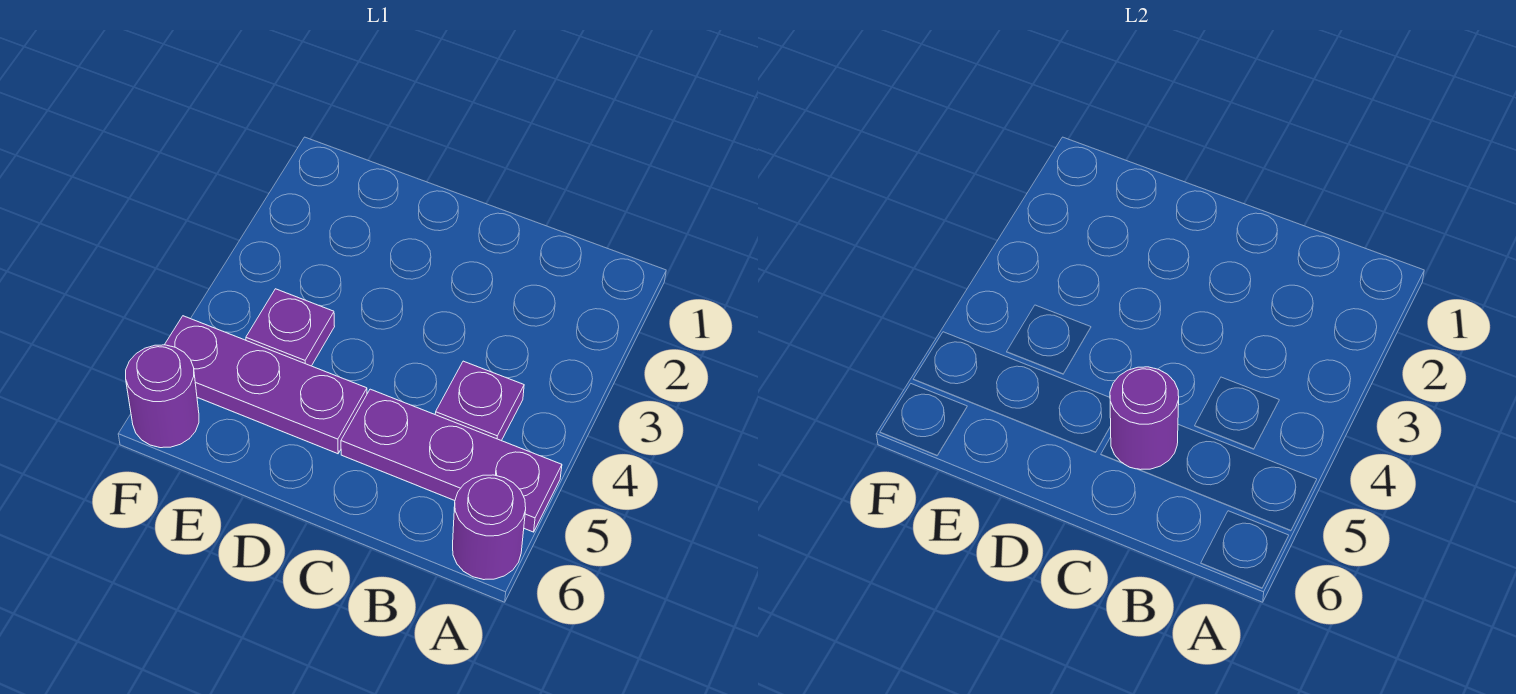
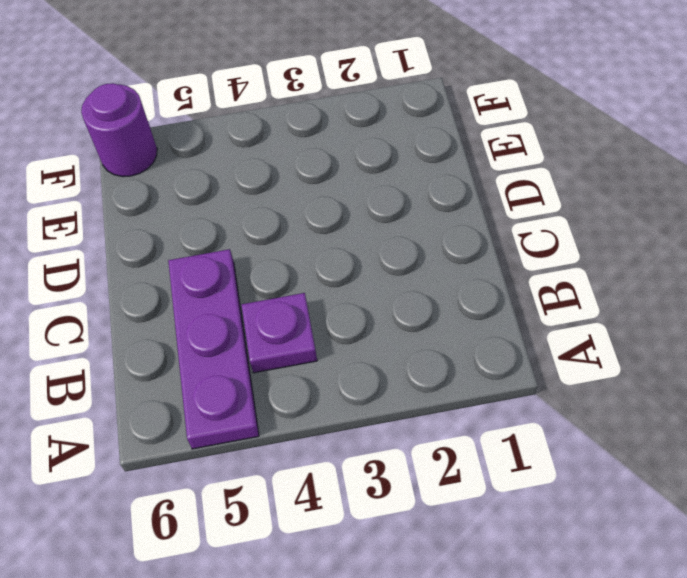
none -> purple 1x1 round brick [453,475,526,580]
none -> purple 1x3 plate [165,316,367,454]

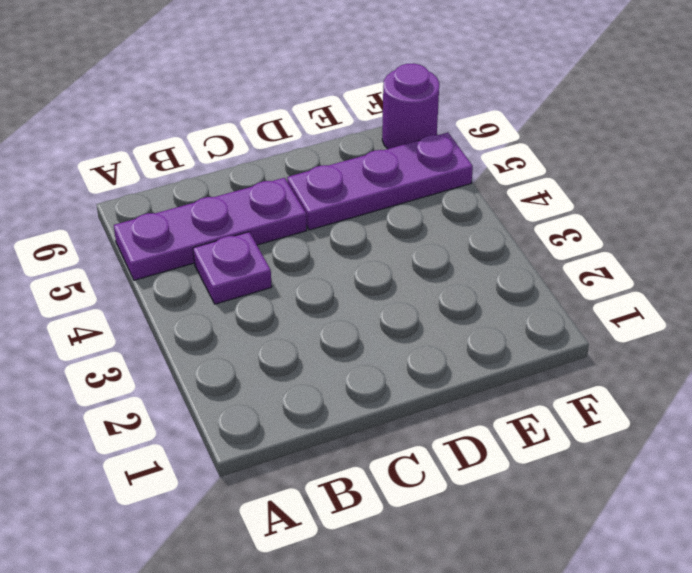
none -> purple 1x1 round brick [453,475,526,580]
none -> purple 1x1 plate [246,289,335,366]

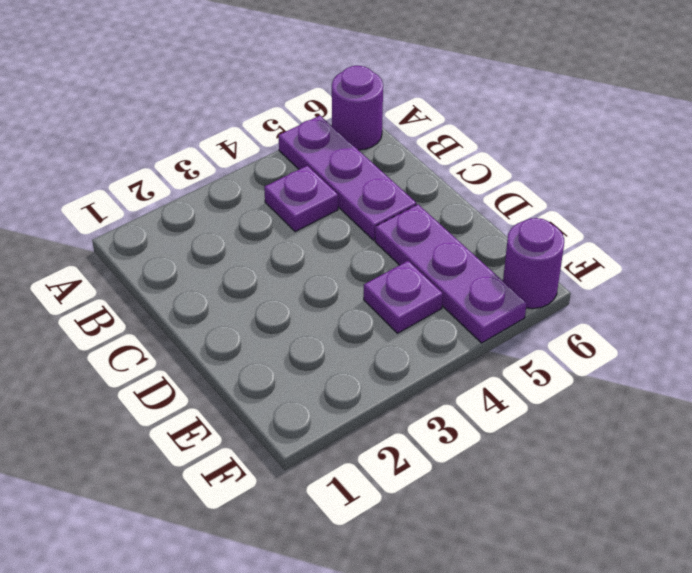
none -> purple 1x1 round brick [1110,367,1179,470]

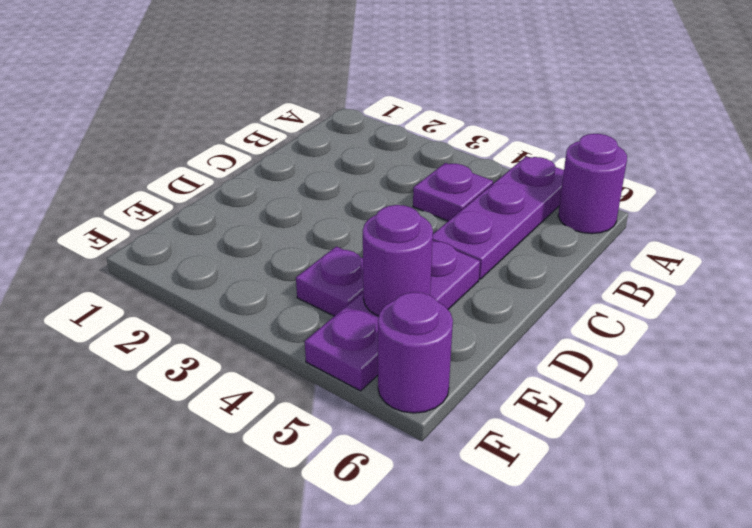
purple 1x1 round brick [363,205,433,316] -> purple 1x1 round brick moved to [1110,367,1179,470]

